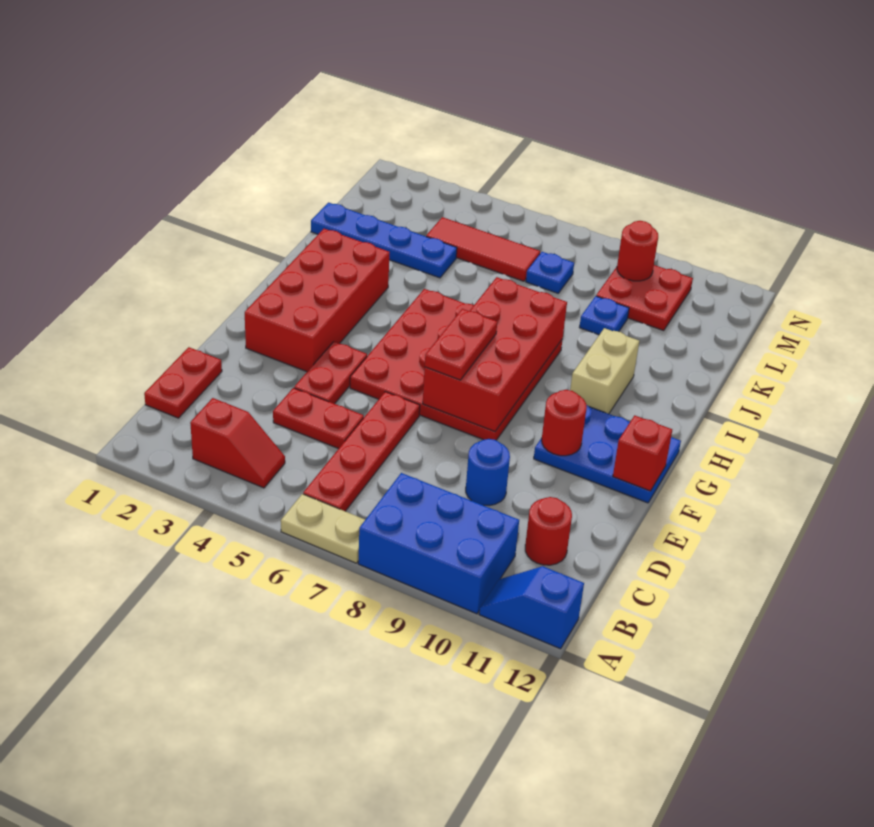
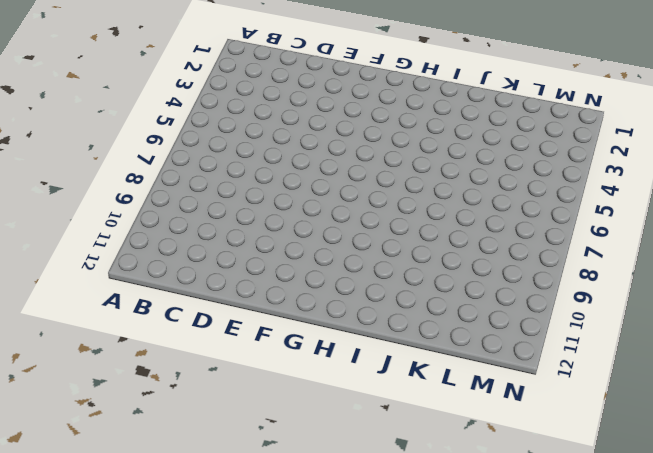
none -> tan 1x2 plate [281,494,365,563]
none -> blue 2x3 brick [358,473,519,614]
none -> blue 1x2 slope [479,566,584,649]

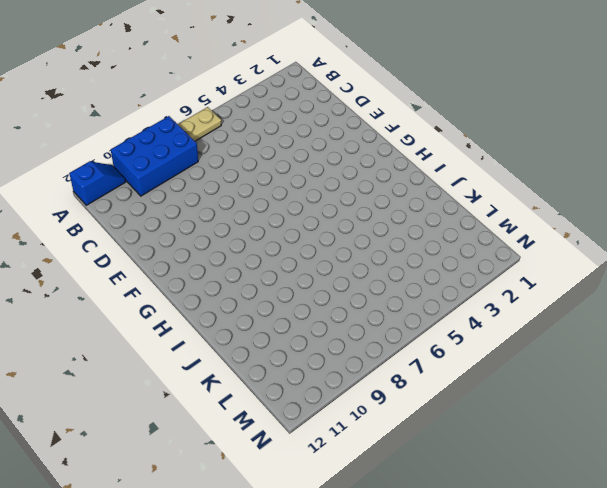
none -> red 1x2 slope [190,398,285,488]
none -> red 1x4 plate [303,392,420,511]
none -> red 1x2 plate [144,347,222,418]

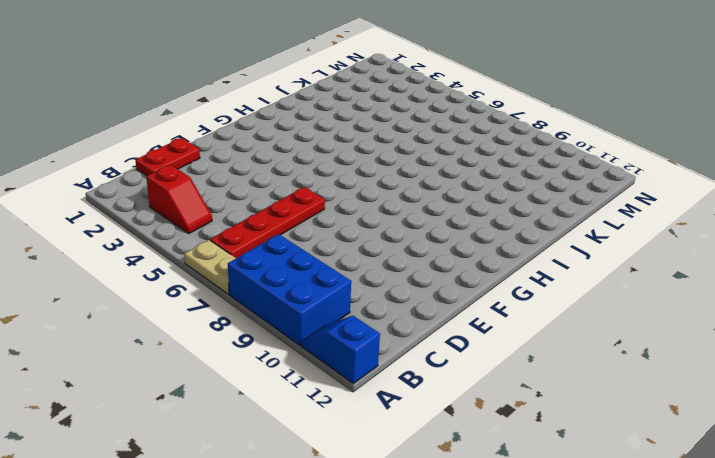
none -> red 1x1 round brick [525,497,572,565]
none -> red 1x2 plate [273,388,364,449]
none -> blue 1x1 round brick [466,439,510,506]

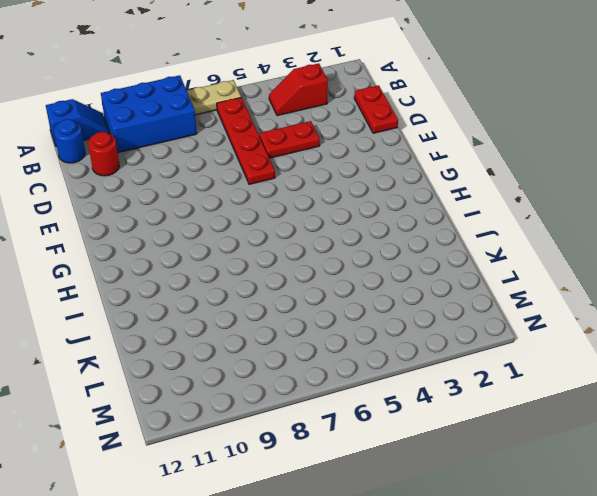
blue 1x1 round brick [54,119,85,163] -> blue 1x1 round brick moved to [466,439,510,506]
none -> red 1x2 plate [294,342,367,404]
none -> red 2x4 brick [245,229,390,372]
none -> red 4x4 plate [350,289,563,440]

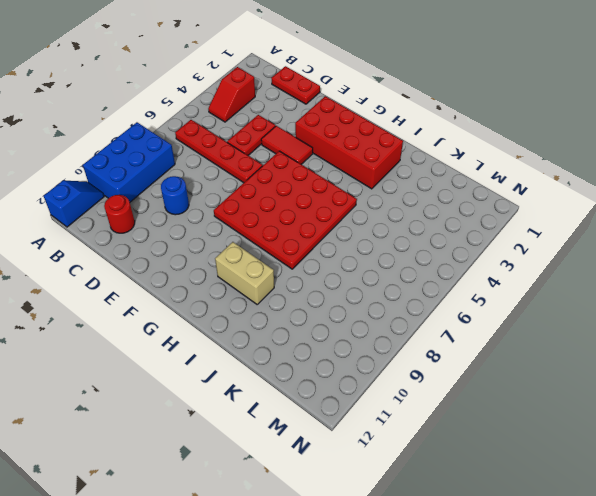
red 1x2 tile [261,126,313,164] -> red 1x2 plate [294,342,367,404]
none -> tan 1x2 plate [281,494,365,563]
none -> blue 2x3 plate [534,405,681,503]
none -> blue 1x4 plate [311,203,457,278]

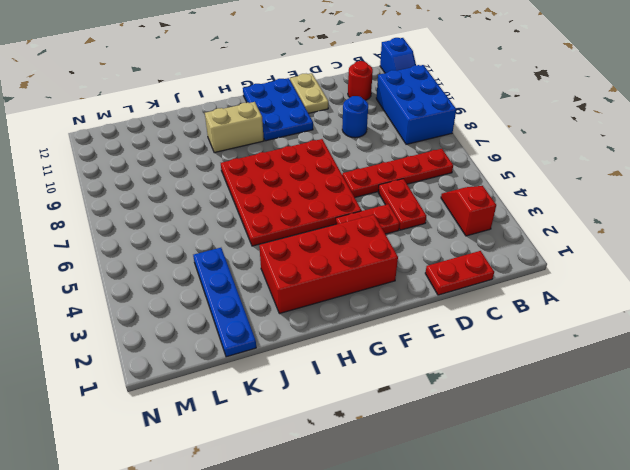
tan 1x2 plate [290,73,328,113] -> tan 1x2 plate moved to [281,494,365,563]
none -> blue 1x1 plate [579,296,629,335]
none -> red 1x3 tile [426,217,540,281]
none -> blue 1x1 plate [526,252,574,293]

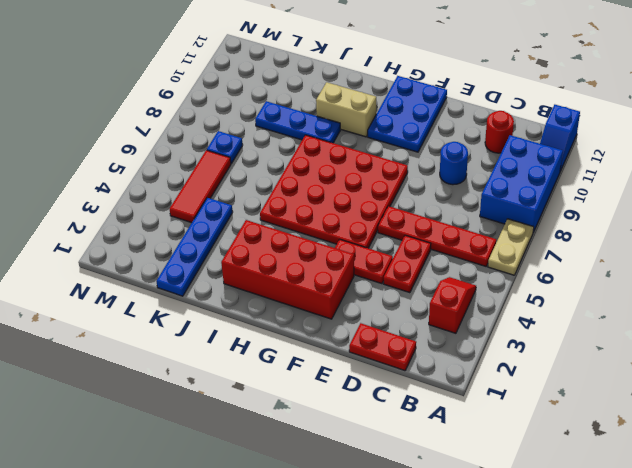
blue 1x3 plate [255,101,340,143] -> blue 1x1 plate [579,296,629,335]
none -> red 2x2 plate [596,265,693,331]
none -> red 2x4 brick [423,277,567,432]
none -> red 1x1 round brick [542,390,587,456]

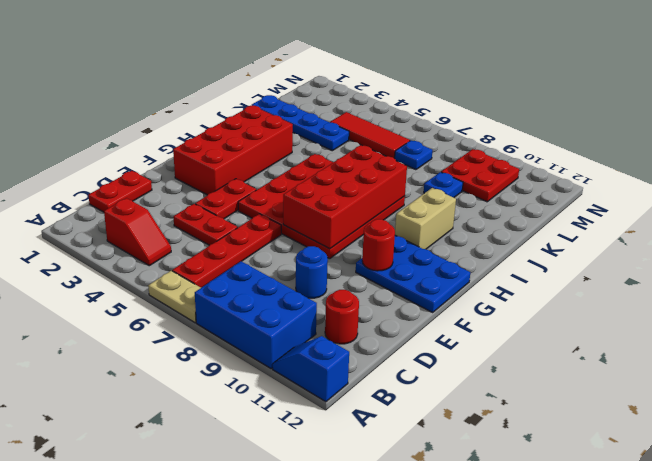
none -> red 1x1 brick [613,415,672,491]
none -> red 1x1 round brick [617,221,658,281]
none -> red 1x2 plate [425,309,497,380]

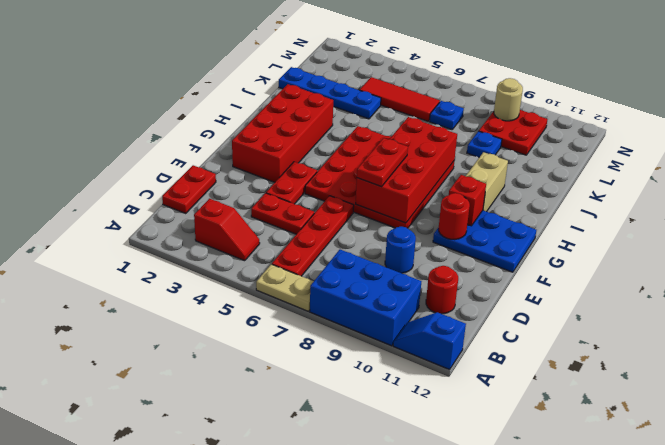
red 1x1 brick [449,175,486,226] -> red 1x1 brick moved to [613,415,672,491]
tan 1x1 round brick [494,78,523,121] -> red 1x1 round brick [617,221,658,281]

